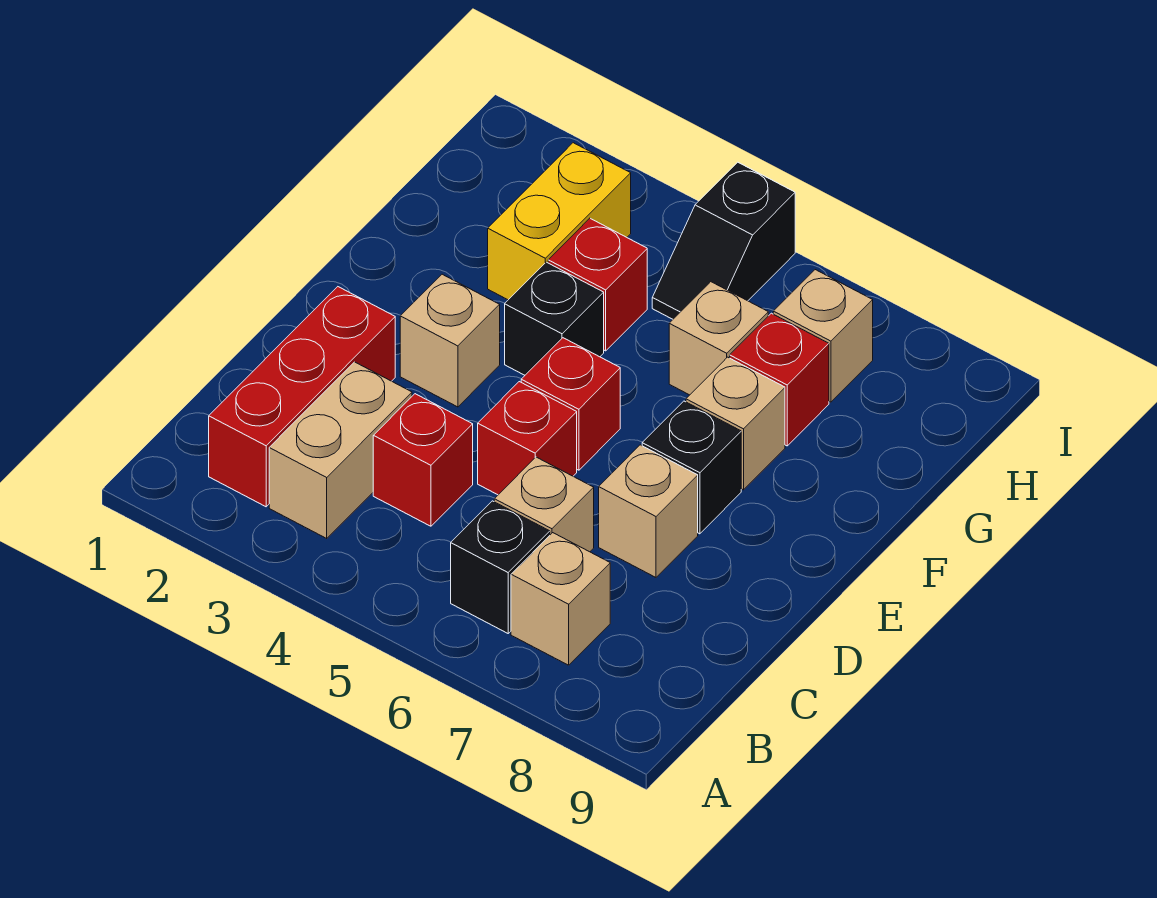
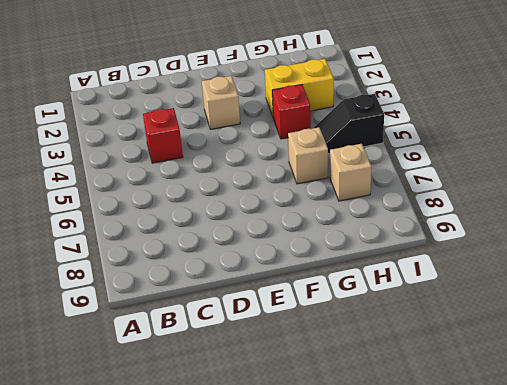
none -> red 1x3 brick [209,287,395,507]
none -> tan 1x2 brick [269,362,412,538]
none -> black 1x1 brick [451,501,550,633]

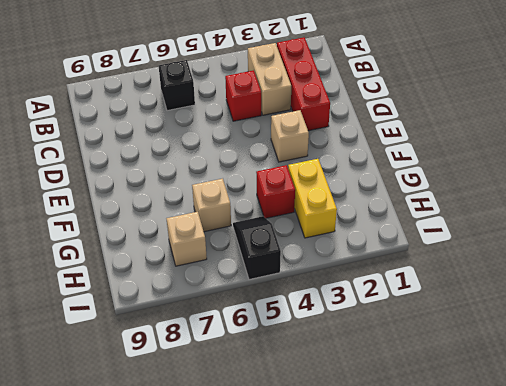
none -> tan 1x1 brick [511,533,610,665]
none -> tan 1x1 brick [494,457,594,552]
none -> red 1x1 brick [478,382,577,495]

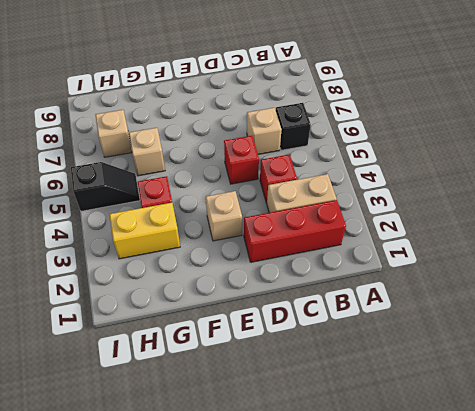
none -> tan 1x1 brick [511,533,610,665]
none -> tan 1x1 brick [599,445,698,577]
none -> red 1x1 brick [521,338,620,470]

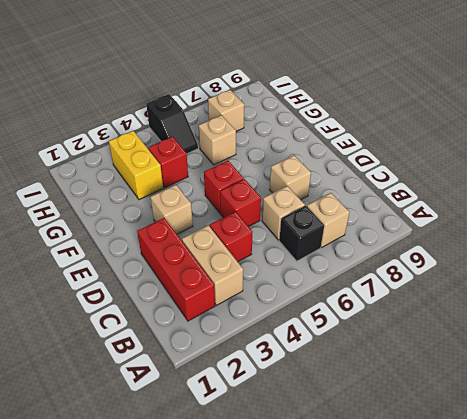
none -> black 1x1 brick [642,401,741,534]
none -> black 1x1 brick [505,262,604,375]
none -> tan 1x1 brick [686,357,785,490]

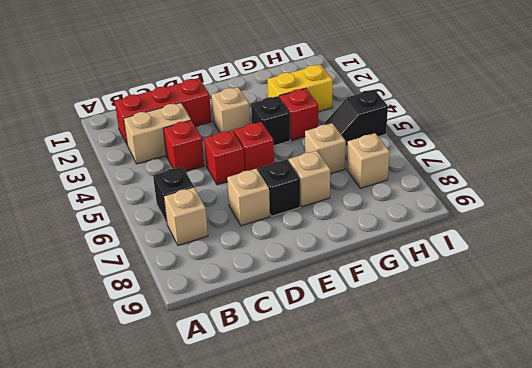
none -> tan 1x1 brick [494,457,594,552]
none -> red 1x1 brick [730,313,829,446]

